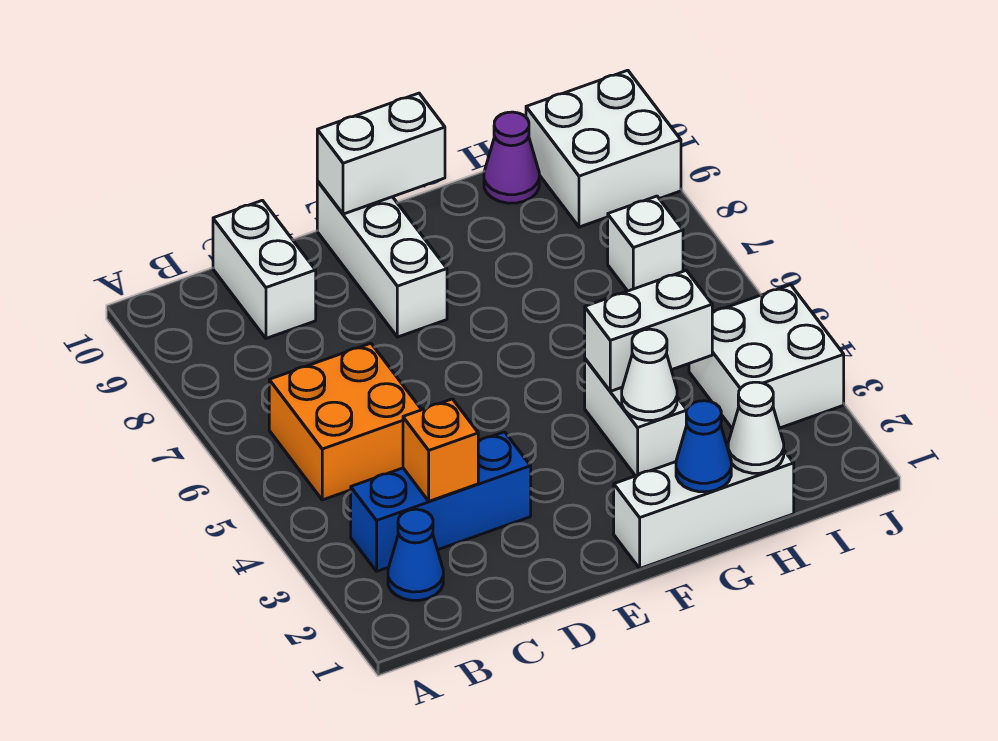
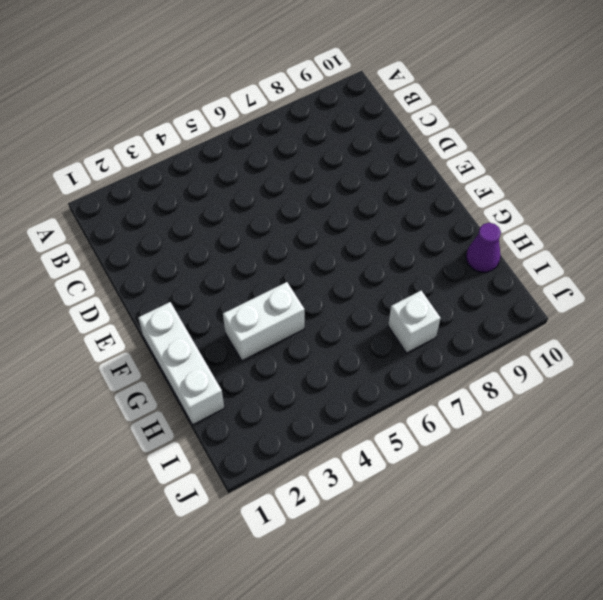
none -> blue 1x1 cone [388,509,443,600]
none -> blue 1x3 brick [351,432,531,571]
none -> orange 2x2 brick [269,343,422,500]

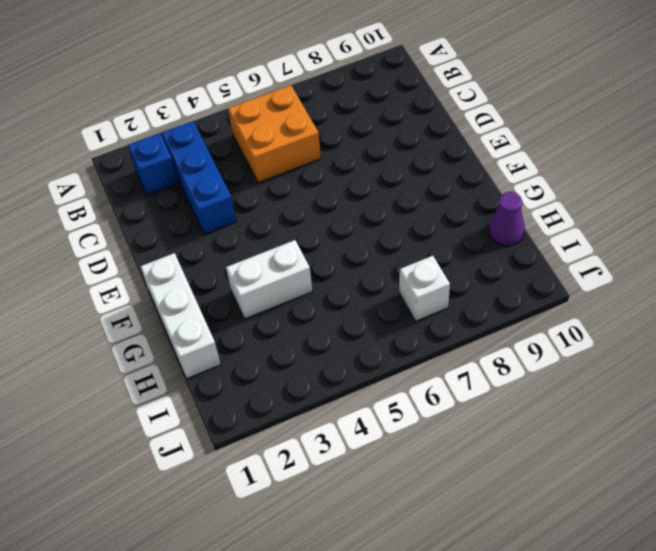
blue 1x1 brick [128,133,178,195] -> blue 1x1 cone [388,509,443,600]
none -> white 1x2 brick [213,200,316,338]
none -> white 1x3 brick [317,181,447,337]
none -> white 2x2 brick [689,285,844,428]

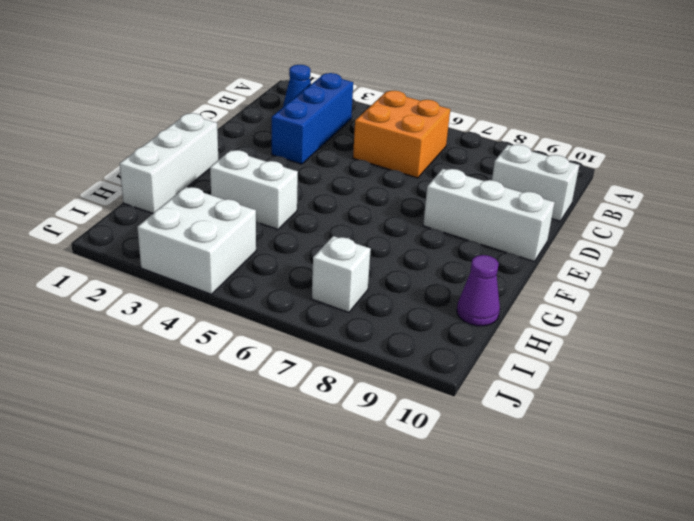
none -> white 2x2 brick [526,70,681,227]
none -> orange 1x1 brick [403,399,478,501]
none -> white 1x2 brick [317,93,445,214]

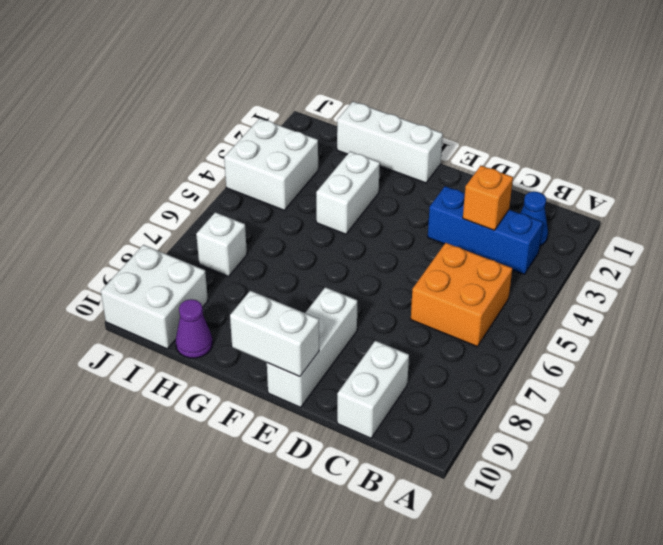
none -> blue 1x1 cone [676,401,731,492]
none -> white 1x1 cone [622,329,677,420]
none -> white 1x2 brick [585,270,712,391]

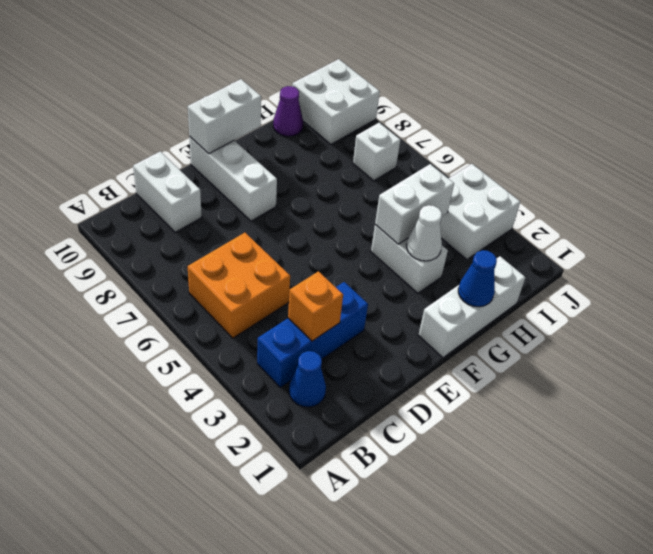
none -> white 1x1 cone [728,382,784,473]

